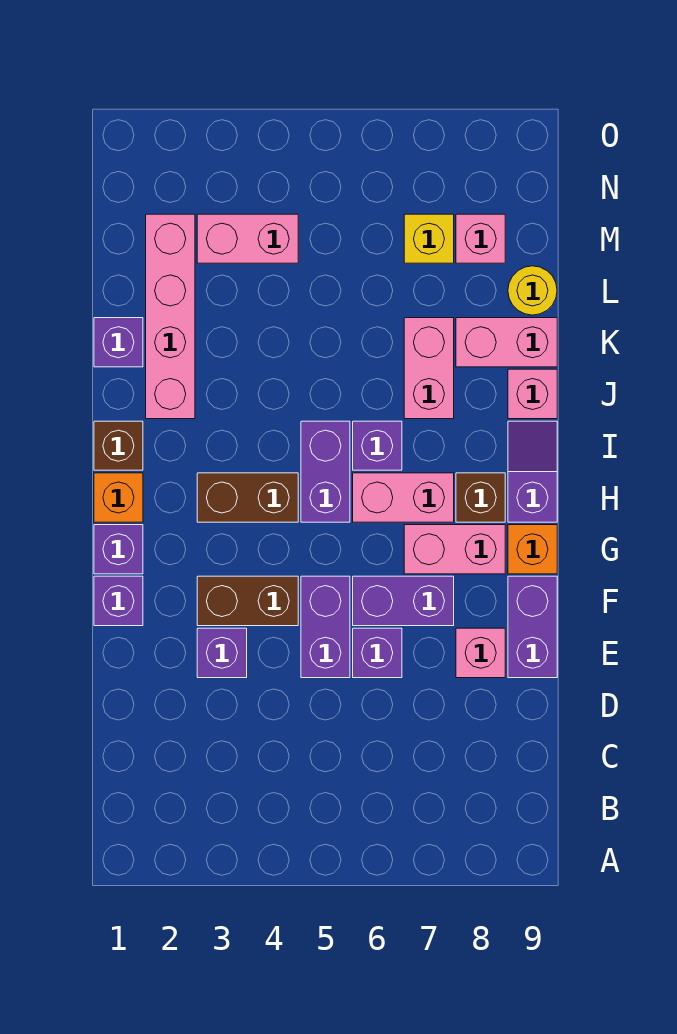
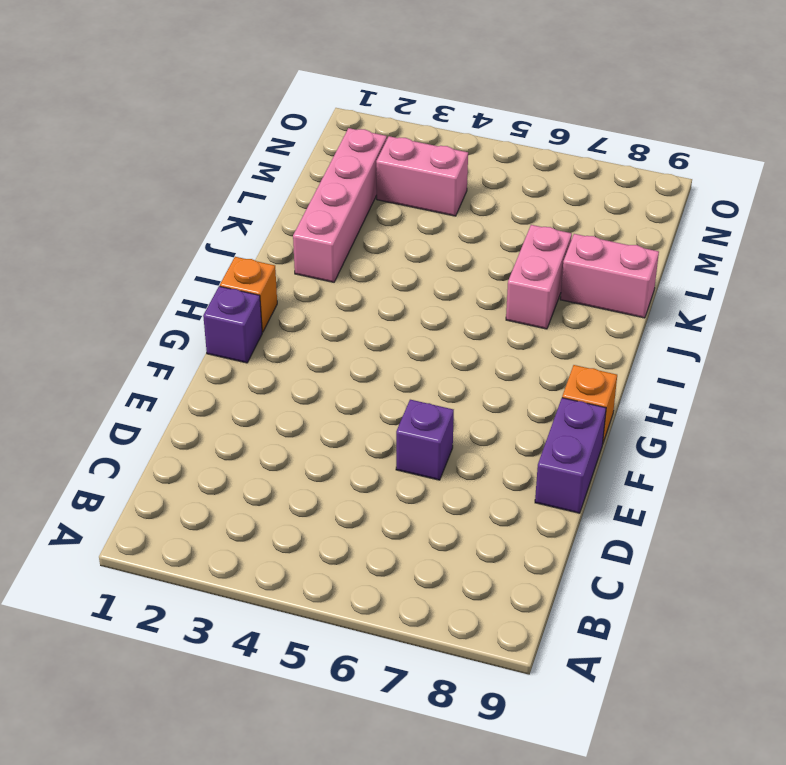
none -> purple 1x1 brick [197,628,247,678]
none -> purple 1x2 brick [301,576,350,678]
none -> pink 1x1 brick [456,628,505,678]

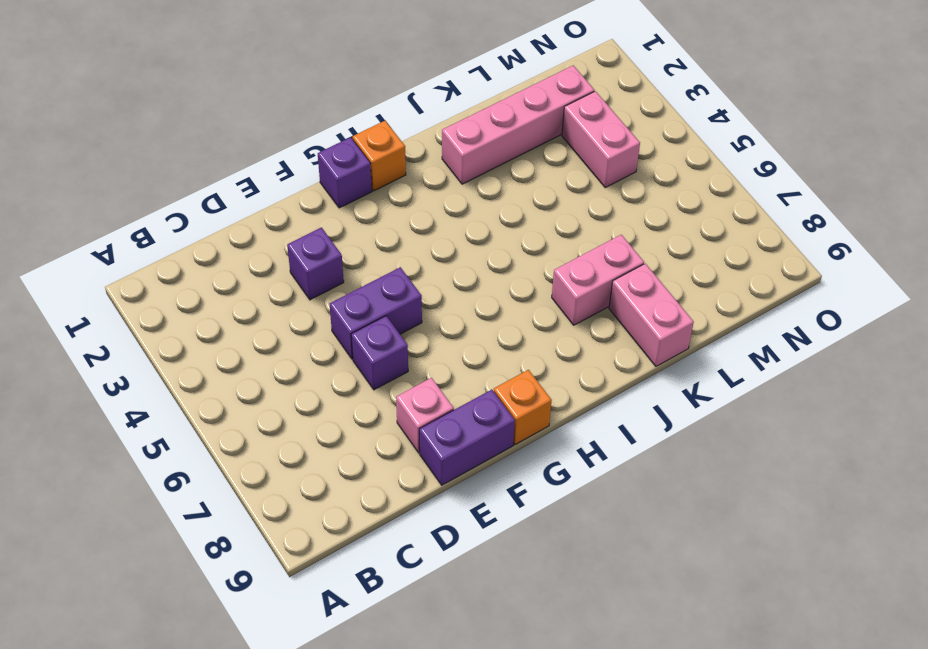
none -> purple 1x1 brick [94,576,143,626]
none -> brown 1x2 brick [197,576,298,626]
none -> purple 1x2 brick [353,576,454,626]

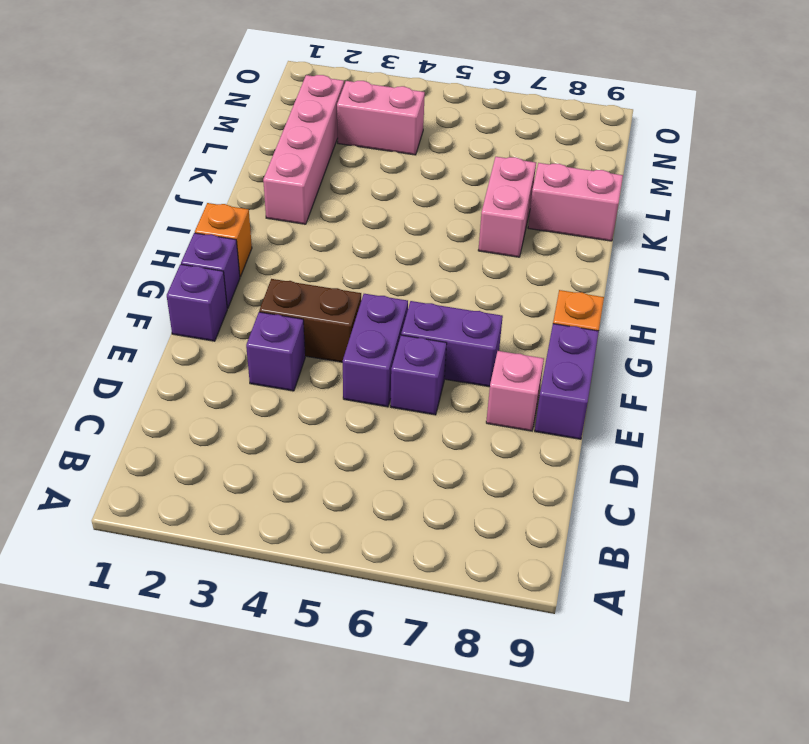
none -> pink 1x2 brick [404,525,505,574]
none -> brown 1x2 brick [197,473,298,522]
none -> purple 1x2 brick [301,421,350,522]

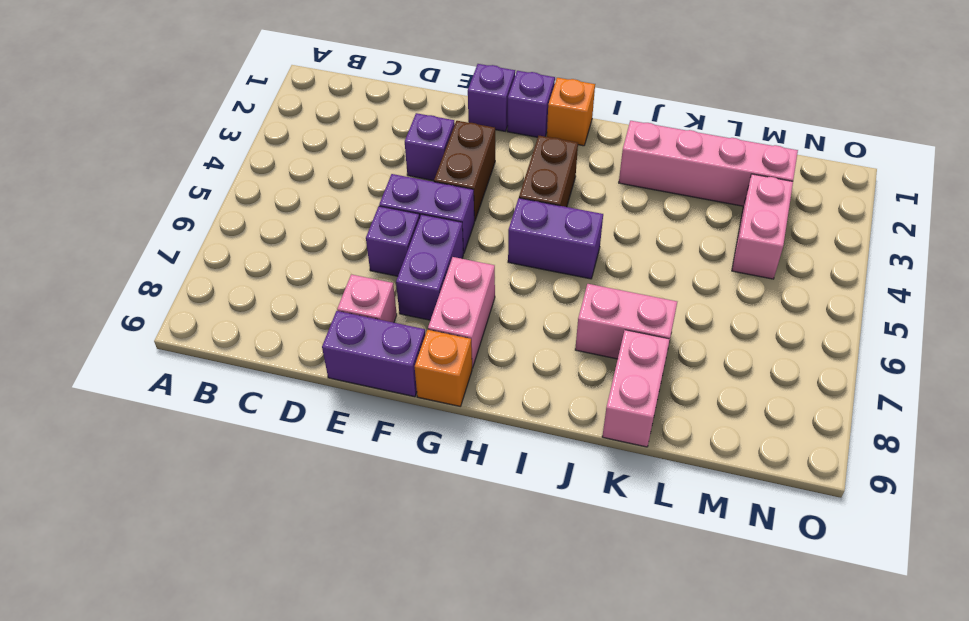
none -> pink 1x2 brick [353,473,454,522]
none -> brown 1x1 brick [456,473,505,522]
none -> purple 1x2 slope [508,421,557,522]

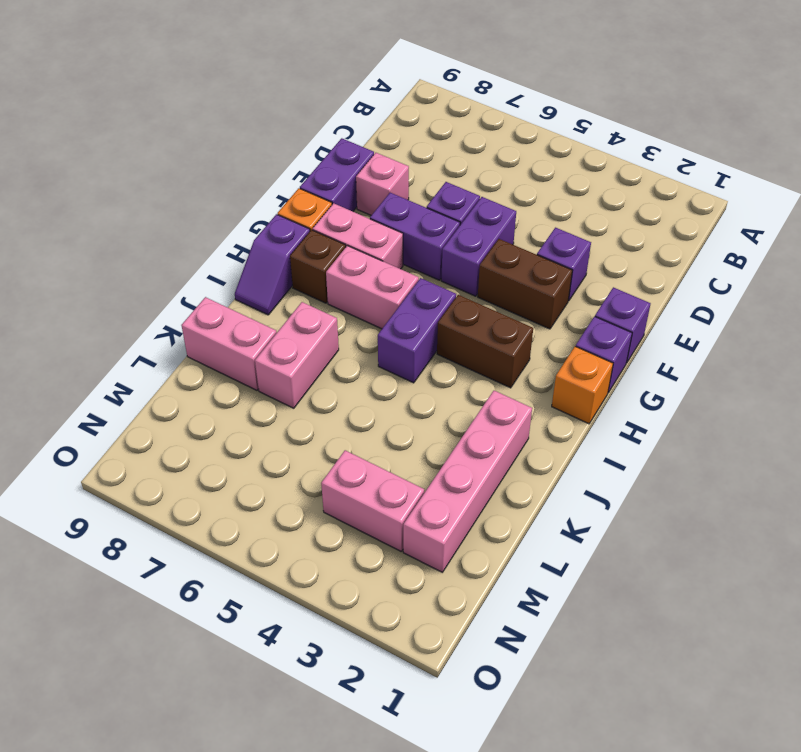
none -> brown 1x1 brick [94,421,143,470]
none -> purple 1x1 brick [353,421,402,470]
none -> pink 1x1 brick [508,369,557,419]

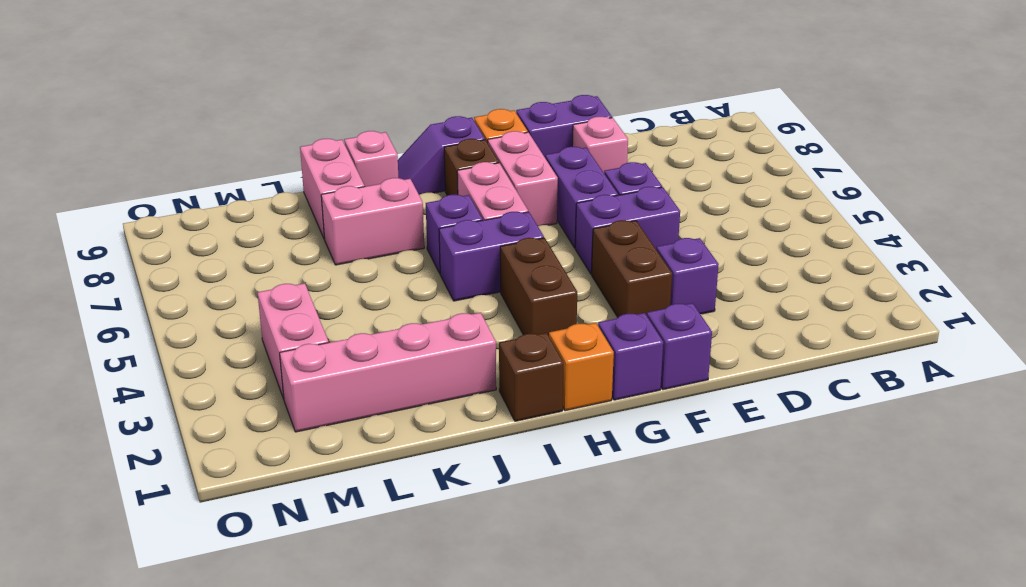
none -> purple 1x1 brick [94,318,143,367]
none -> yellow 1x1 round brick [508,266,557,315]
none -> yellow 1x1 brick [404,214,454,263]

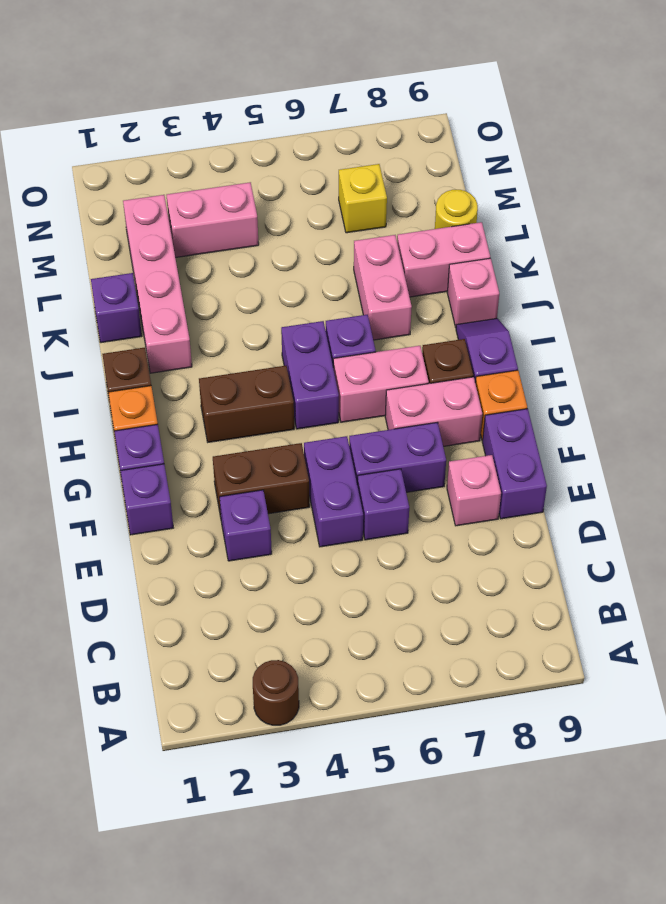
brown 1x1 round brick [253,660,299,725] -> none
none -> pink 1x1 brick [456,214,505,263]

